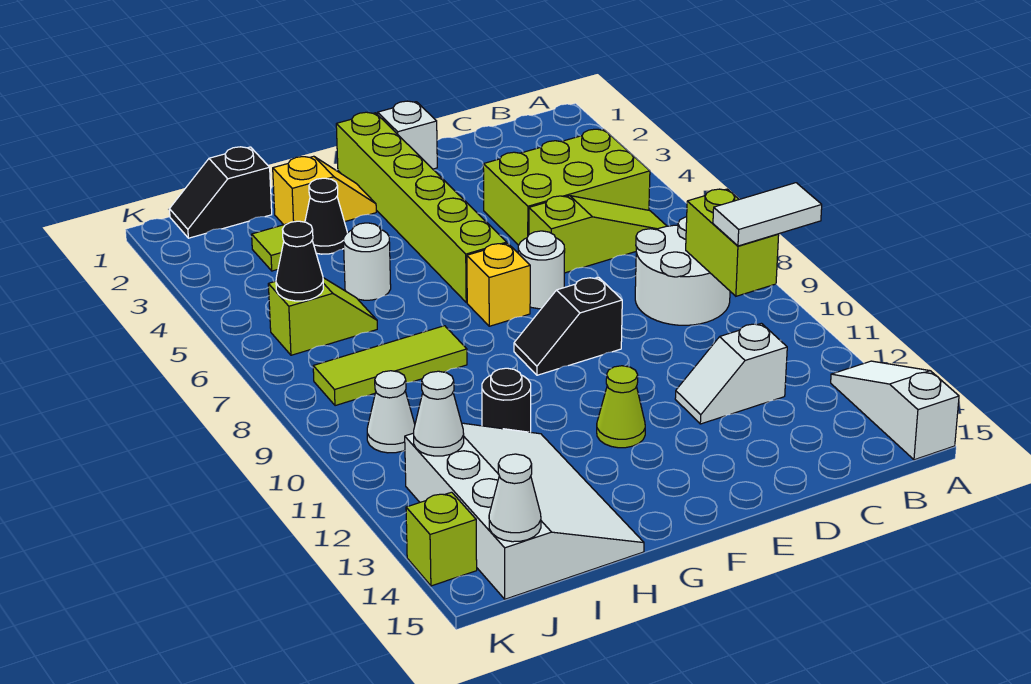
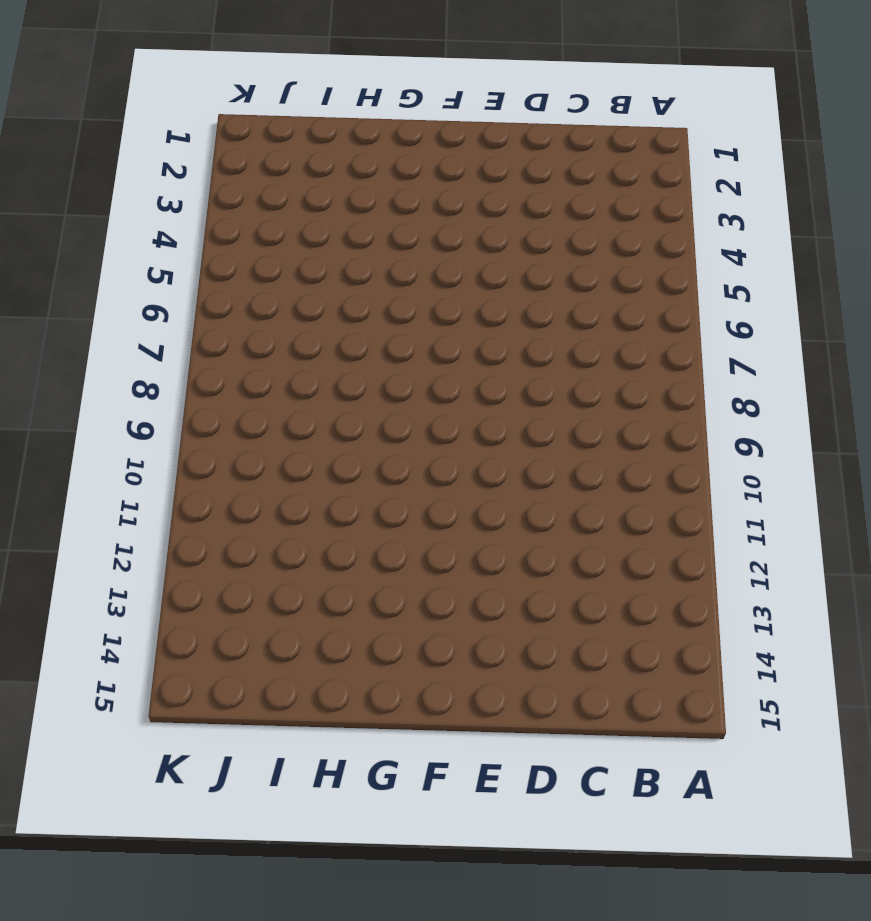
none -> white 1x3 slope [831,361,959,460]
none -> lime 2x3 brick [483,129,650,245]
none -> lime 1x3 slope [529,196,666,273]

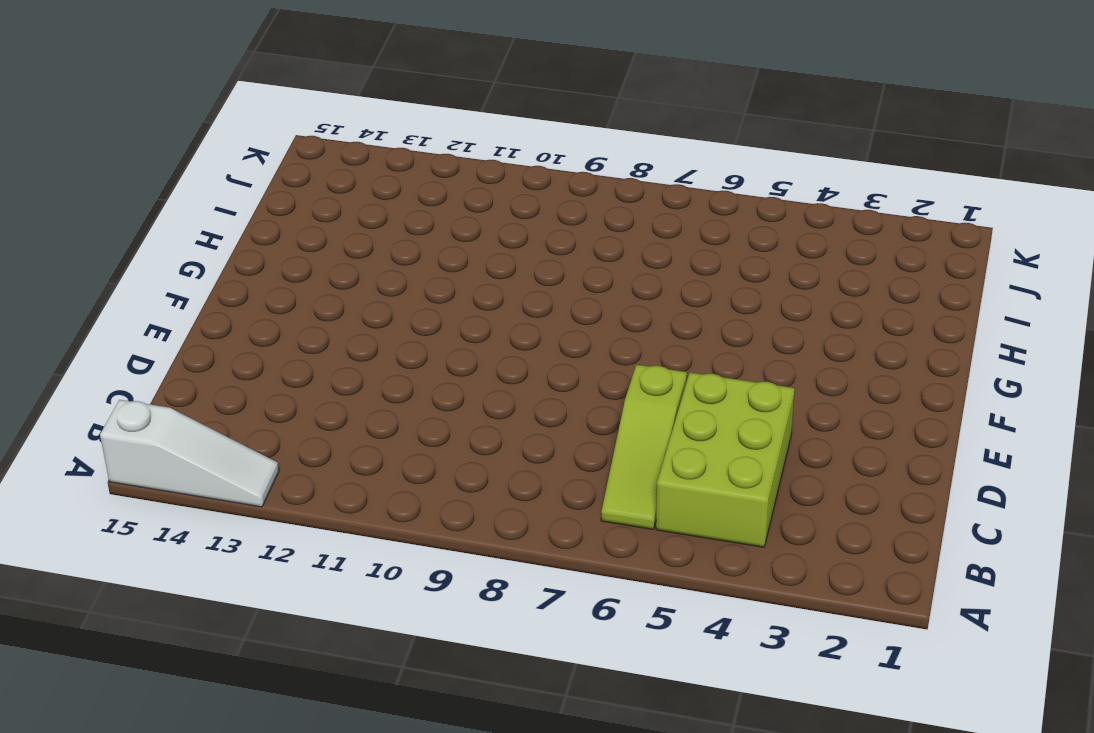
none -> white 2x2 round brick [635,217,730,325]
none -> white 1x2 slope [675,323,787,424]
none -> white 1x1 brick [378,101,437,169]

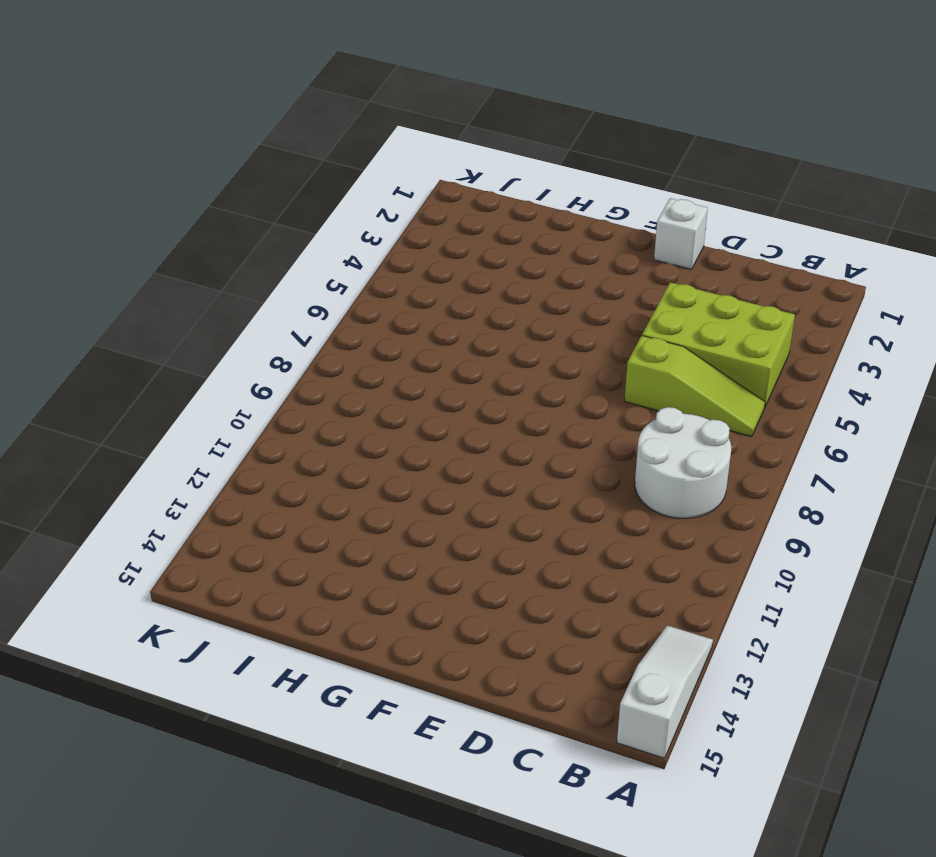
none -> white 1x2 slope [675,323,787,424]
none -> white 1x1 round brick [518,231,565,309]
none -> black 1x2 slope [514,277,622,375]

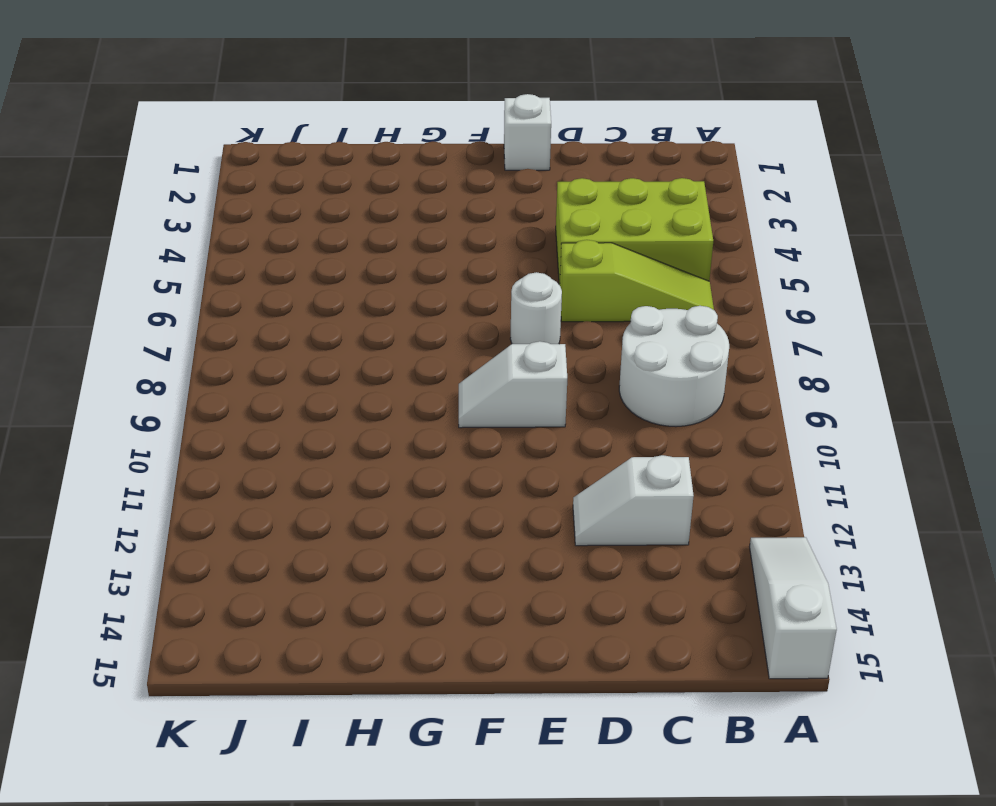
white 1x2 slope [459,341,567,428] -> black 1x2 slope [514,277,622,375]
none -> lime 1x6 brick [336,112,507,302]
none -> yellow 1x1 brick [467,243,530,326]
none -> lime 1x1 cone [597,366,645,448]

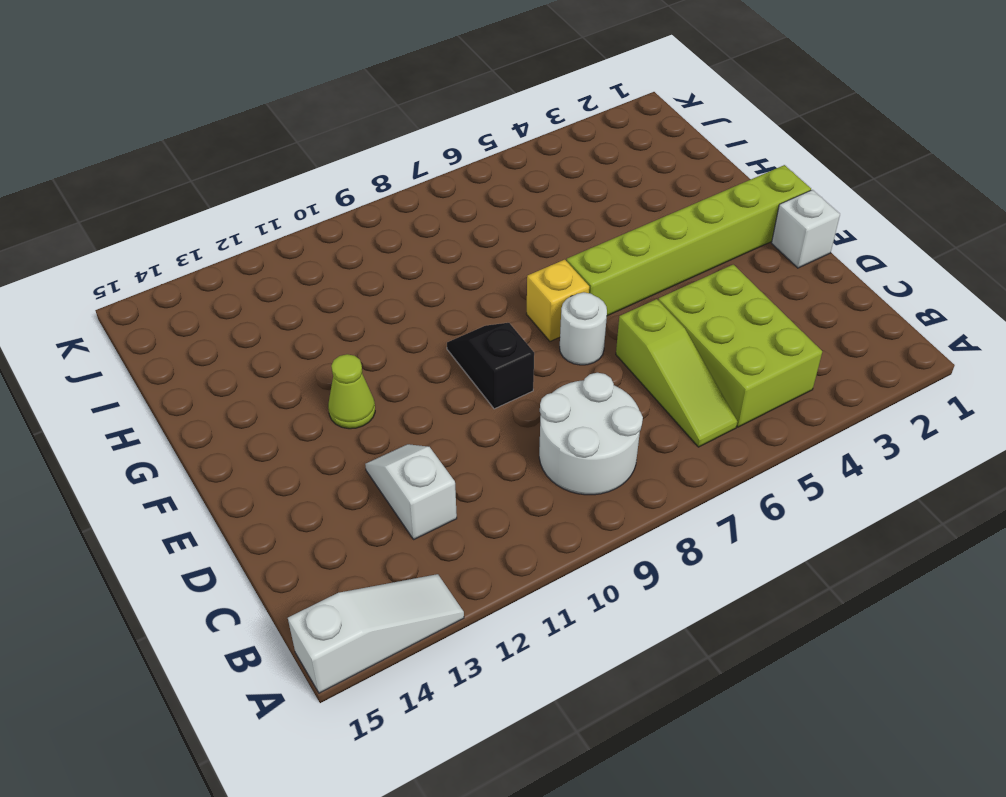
none -> yellow 1x2 slope [273,156,376,225]
none -> black 1x1 cone [305,178,347,254]
none -> white 1x1 round brick [344,223,391,300]

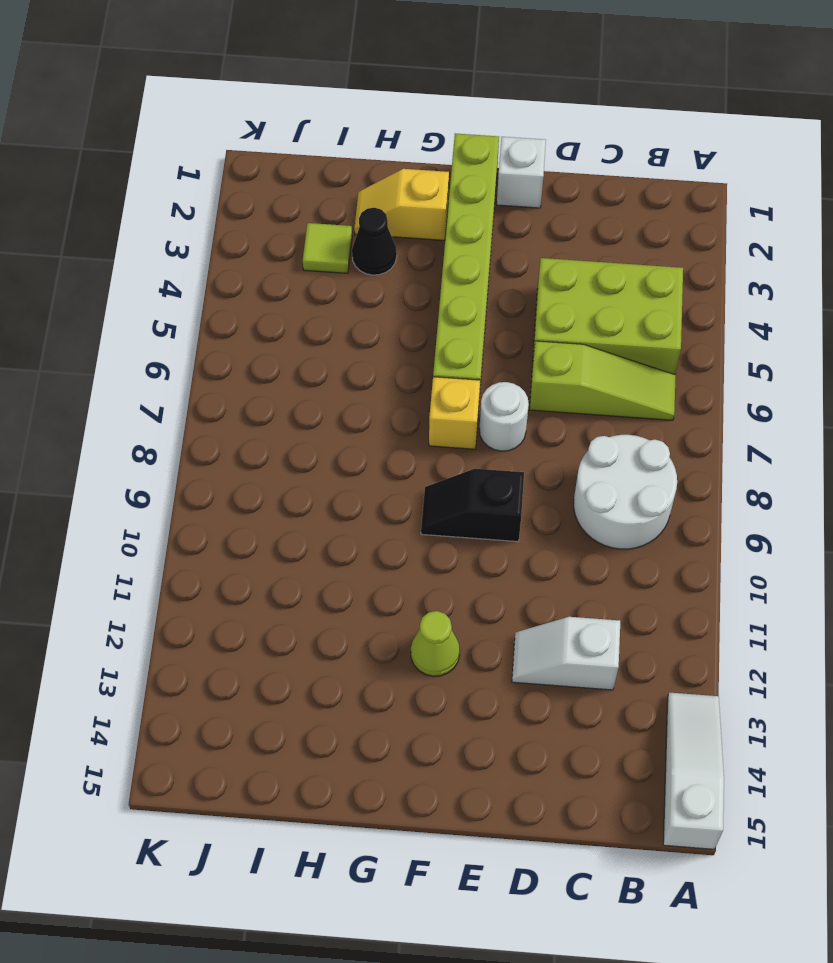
yellow 1x2 slope [354,169,449,240] -> yellow 1x2 slope turned to [273,156,376,225]
none -> white 1x1 round brick [344,223,391,300]
none -> lime 1x3 tile [313,326,467,406]
none -> black 1x1 round brick [482,368,531,432]

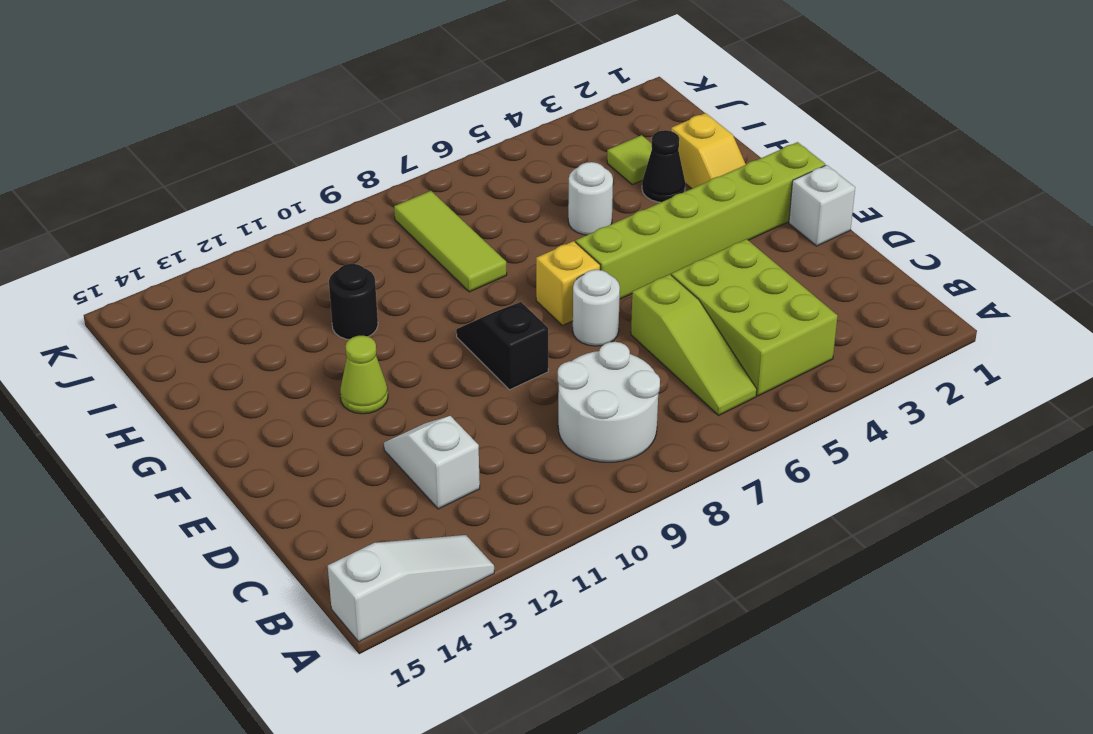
none -> white 3x4 slope [405,423,644,599]
none -> black 1x2 slope [170,147,272,238]
none -> lime 1x2 slope [268,278,377,355]

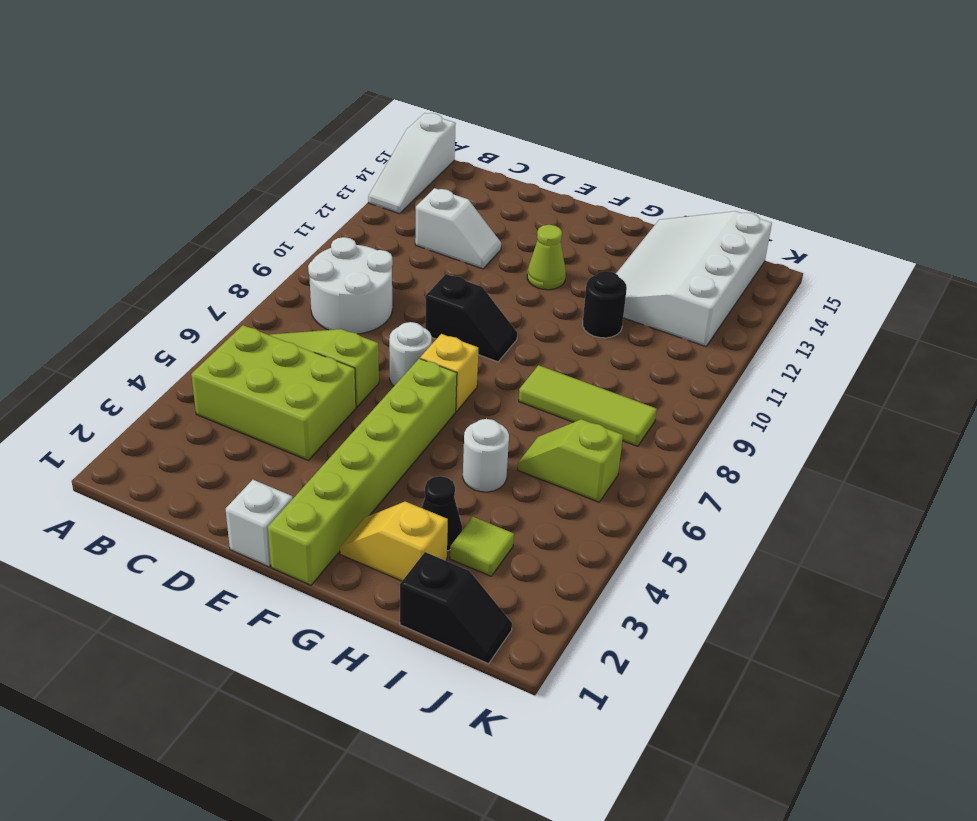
none -> white 1x1 cone [367,371,415,453]
none -> lime 1x1 brick [406,492,477,586]
none -> lime 1x2 brick [686,189,779,296]

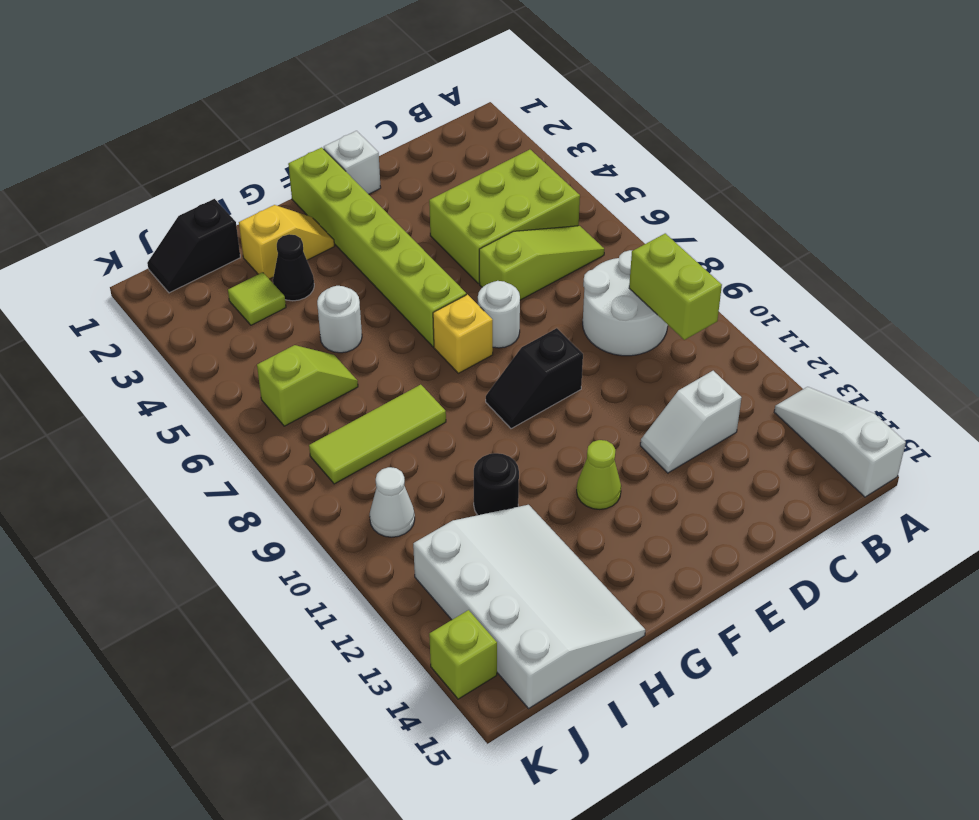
none -> black 1x1 cone [276,221,323,301]
none -> white 1x1 cone [414,371,464,456]
none -> white 1x1 cone [489,454,541,542]

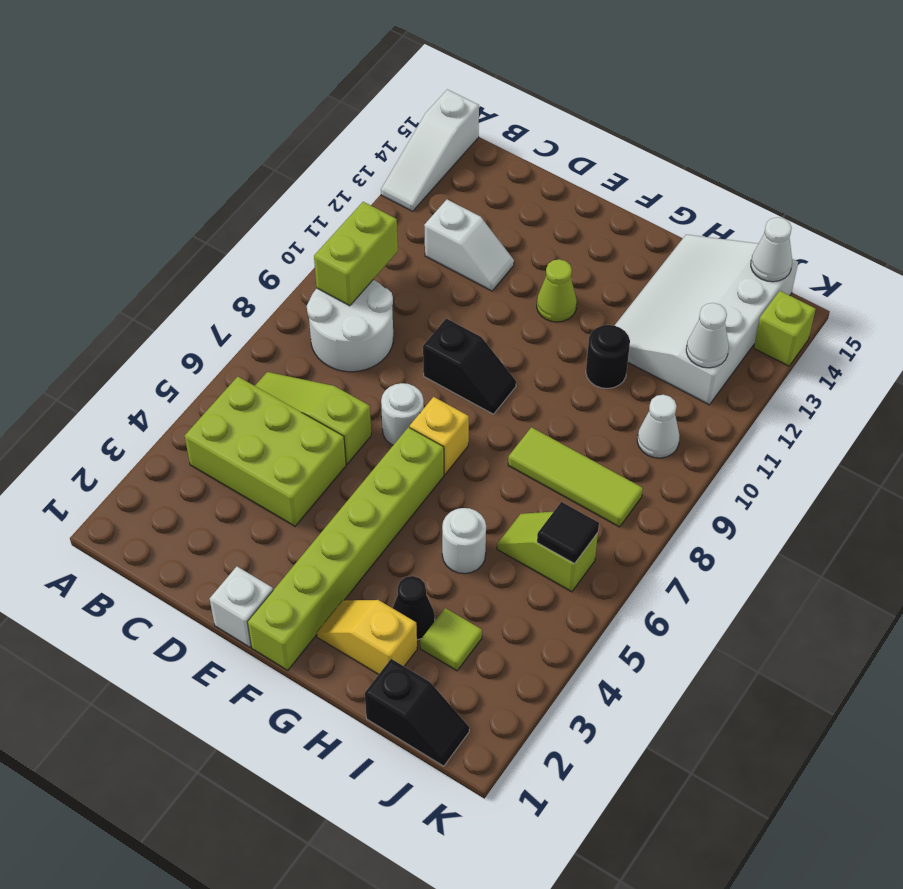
black 1x1 tile [537,502,599,564] -> black 1x1 cone [276,221,323,301]
none -> white 1x2 tile [713,183,822,246]

